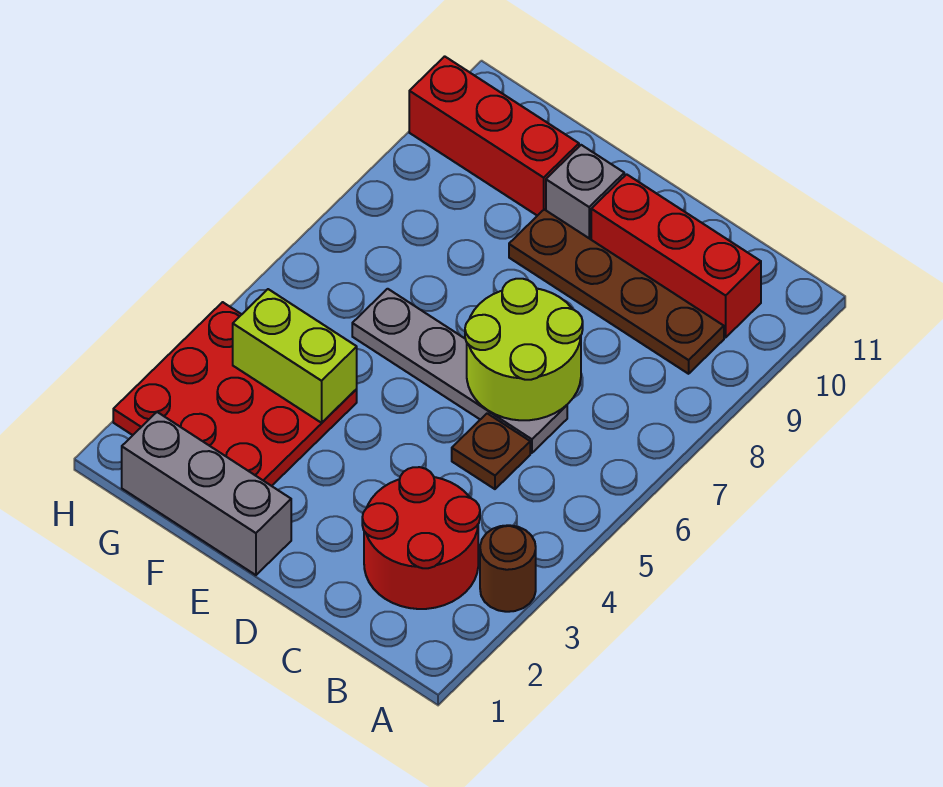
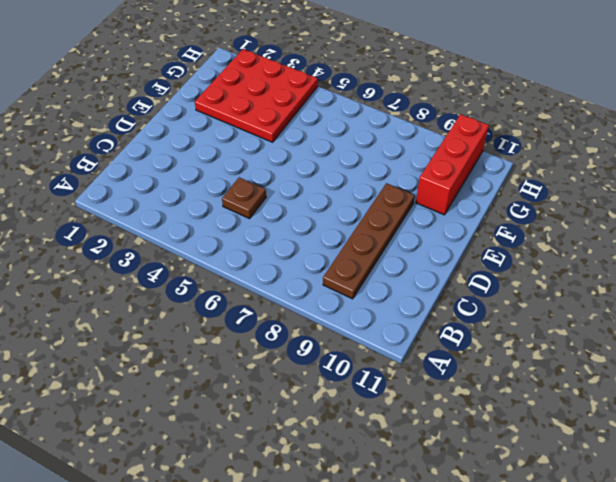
none -> brown 1x1 round brick [480,525,536,612]
none -> red 2x2 round brick [362,467,480,609]
none -> red 1x3 brick [591,174,761,338]

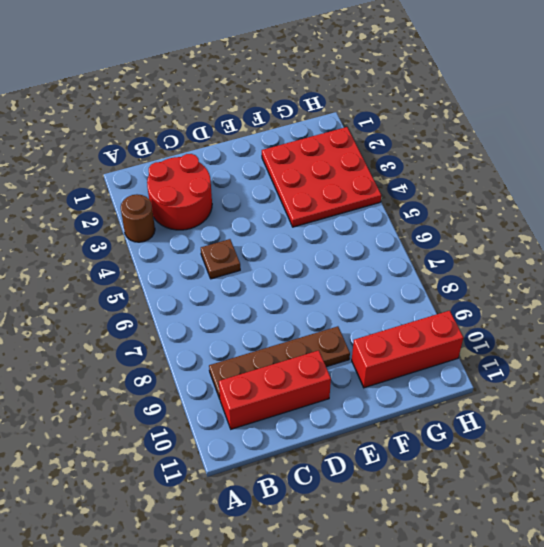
none -> grey 1x4 plate [352,289,567,453]
none -> grey 1x3 brick [122,412,291,575]
none -> grey 1x1 brick [546,145,624,239]

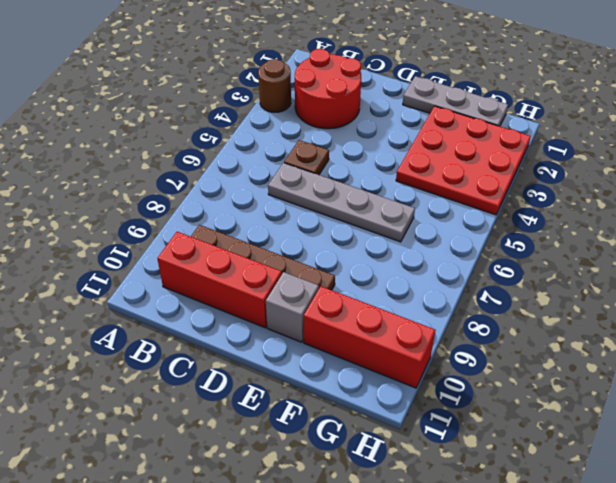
grey 1x3 plate [403,76,508,126] -> grey 1x3 brick [122,412,291,575]
none -> lime 2x2 round brick [465,279,583,420]
none -> lime 1x2 brick [233,289,357,423]

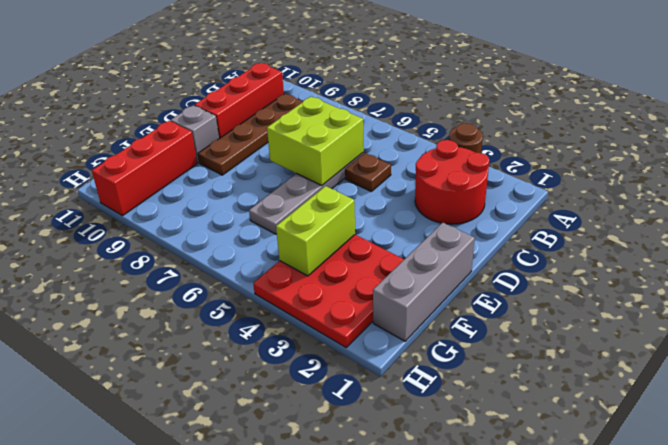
lime 2x2 brick [267,97,364,185] -> lime 2x2 round brick [465,279,583,420]

